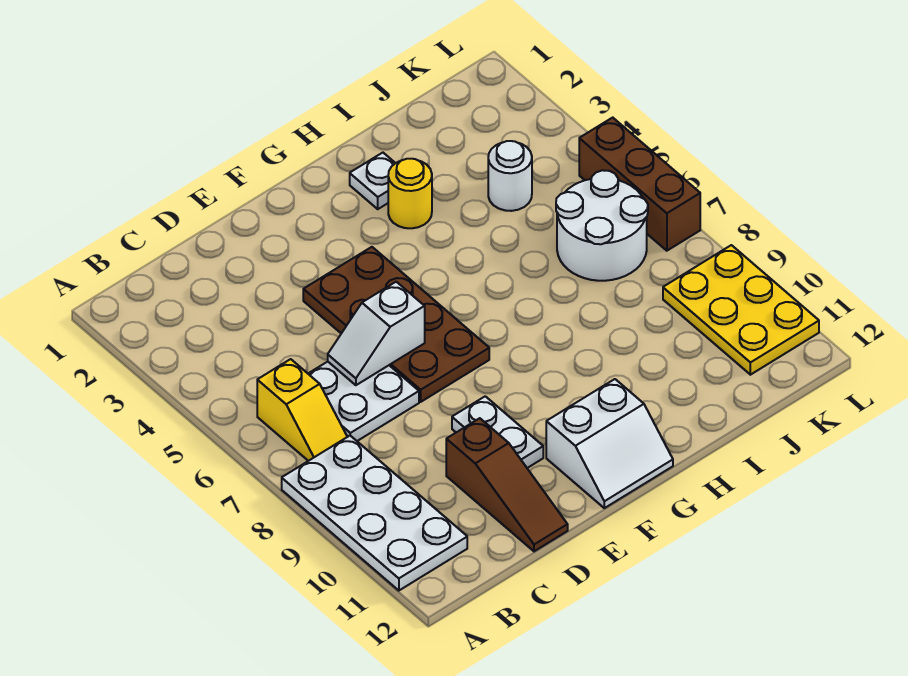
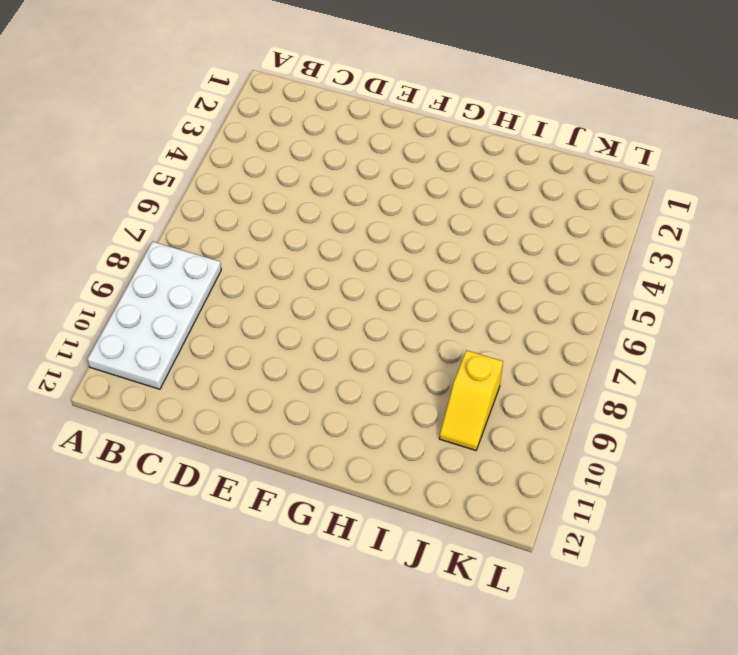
yellow 1x2 slope [439,350,503,450] -> yellow 1x2 slope moved to [257,359,347,461]
none -> white 2x2 plate [308,362,419,441]
none -> brown 1x3 slope [446,418,568,551]
none -> brown 2x4 plate [303,247,489,402]

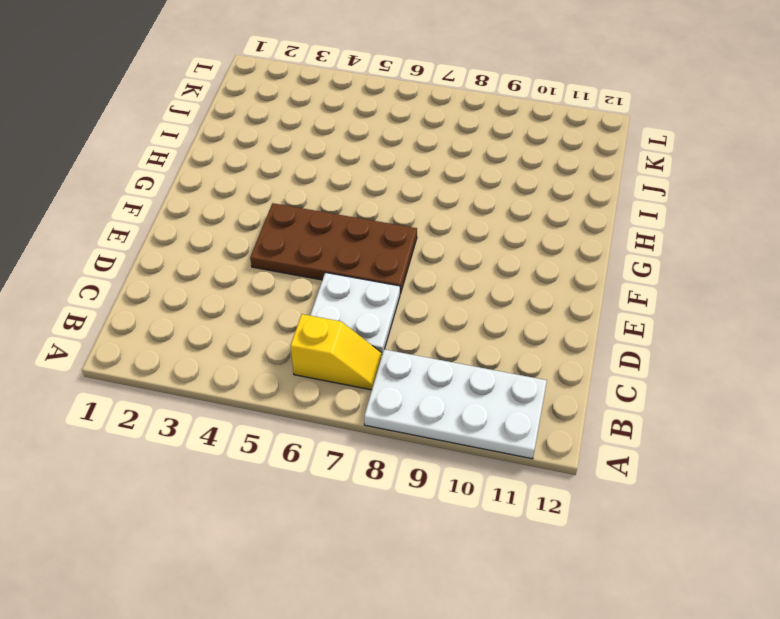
none -> brown 1x3 slope [446,418,568,551]
none -> white 1x2 plate [452,396,543,468]
none -> white 2x2 slope [546,379,673,508]

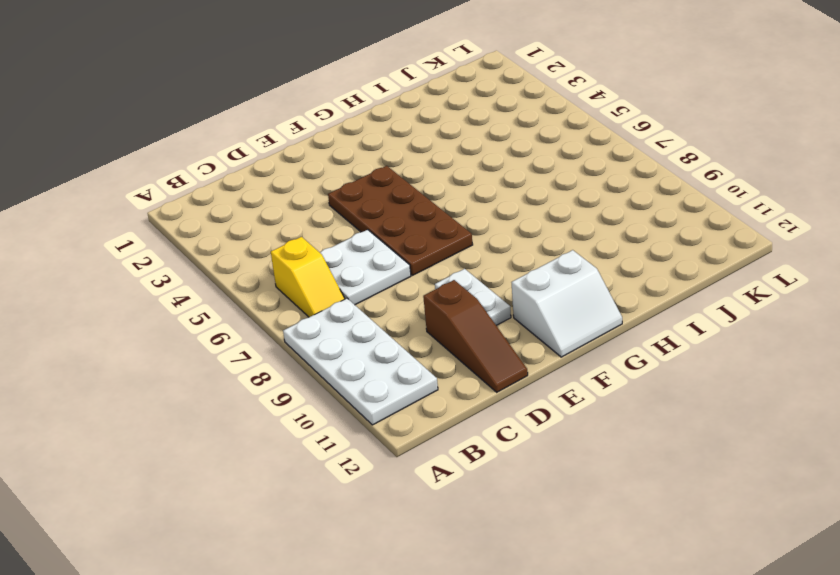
none -> white 1x1 plate [350,153,395,209]
none -> yellow 1x1 round brick [388,159,432,228]
none -> white 1x1 round brick [488,141,532,211]

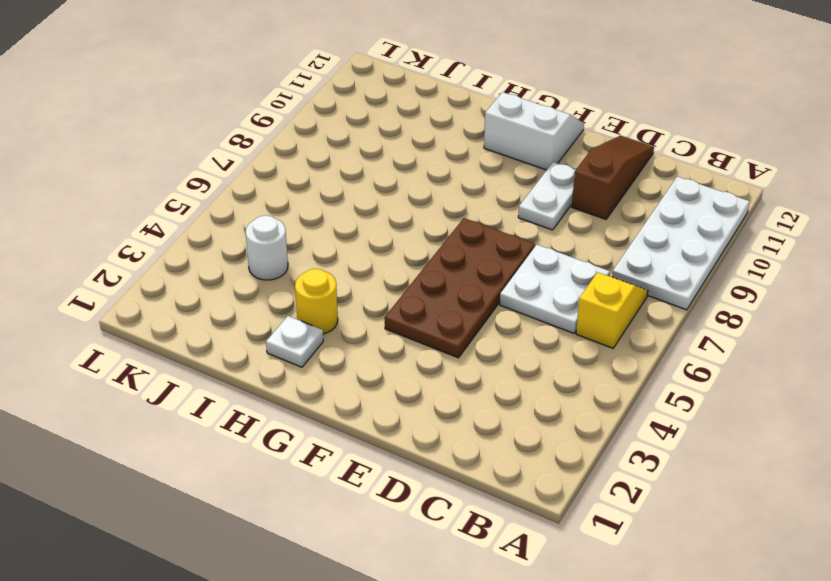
none -> white 2x2 round brick [556,170,648,281]
none -> yellow 2x3 plate [663,245,819,375]
none -> brown 1x3 brick [579,118,700,251]

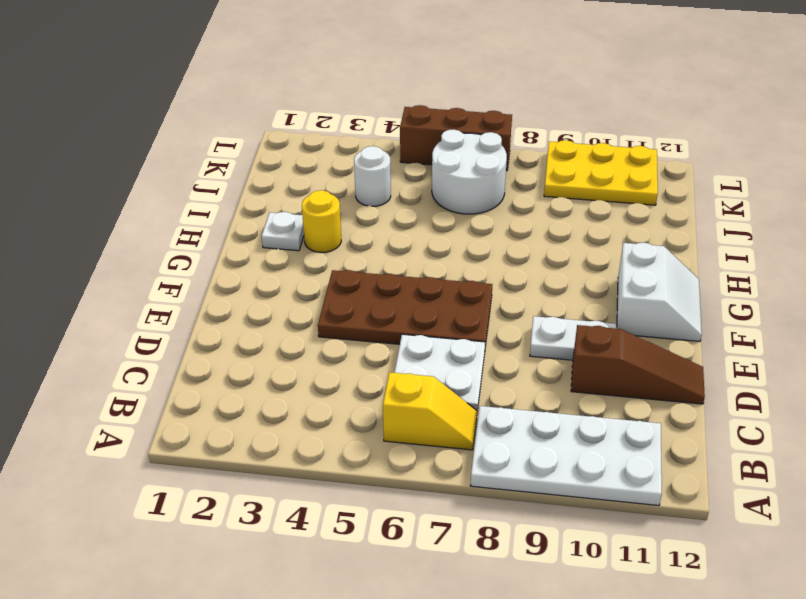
none -> white 1x2 slope [328,282,425,385]

